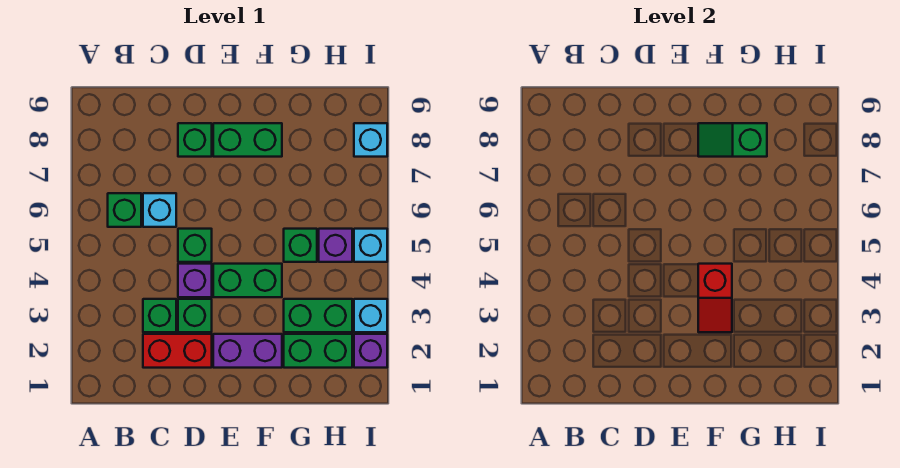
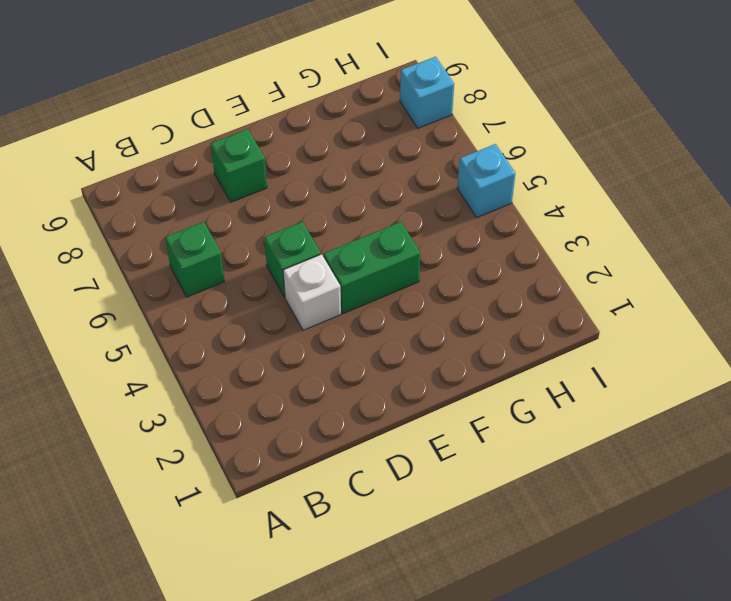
white 1x1 brick [283,254,341,330] -> purple 1x1 brick [178,264,212,297]
none -> red 1x2 brick [143,334,212,368]
none -> green 1x1 brick [143,299,176,332]
none -> cyan 1x1 brick [143,193,176,227]

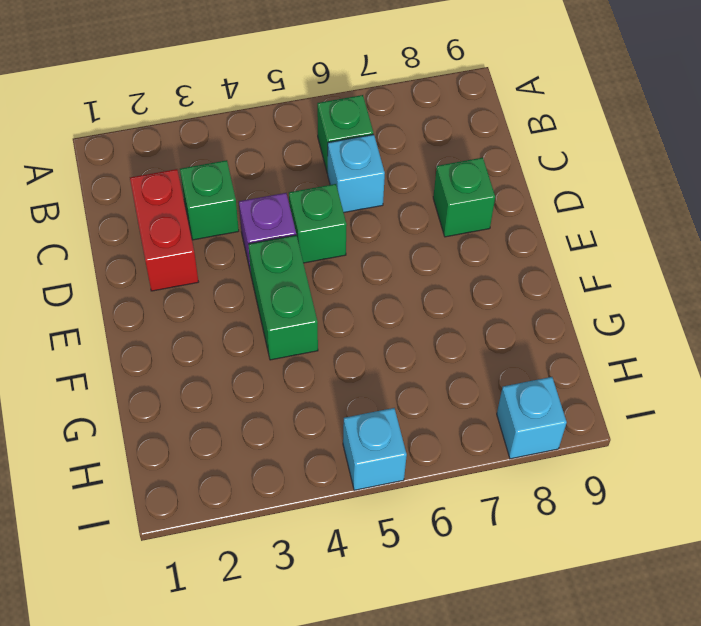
none -> green 1x1 brick [178,299,212,332]
none -> purple 1x2 brick [213,334,282,368]
none -> green 1x2 brick [213,123,282,157]

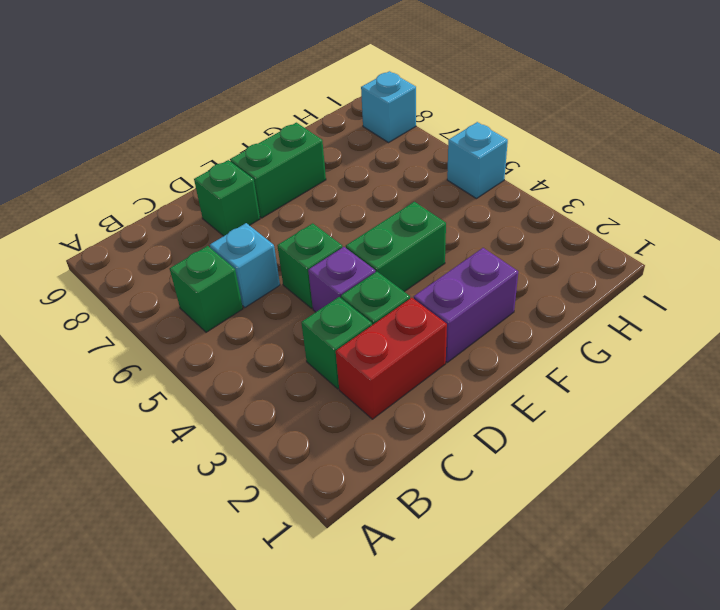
none -> green 1x2 brick [284,334,352,368]
none -> green 1x2 brick [284,299,352,332]
none -> green 1x1 brick [284,229,317,262]

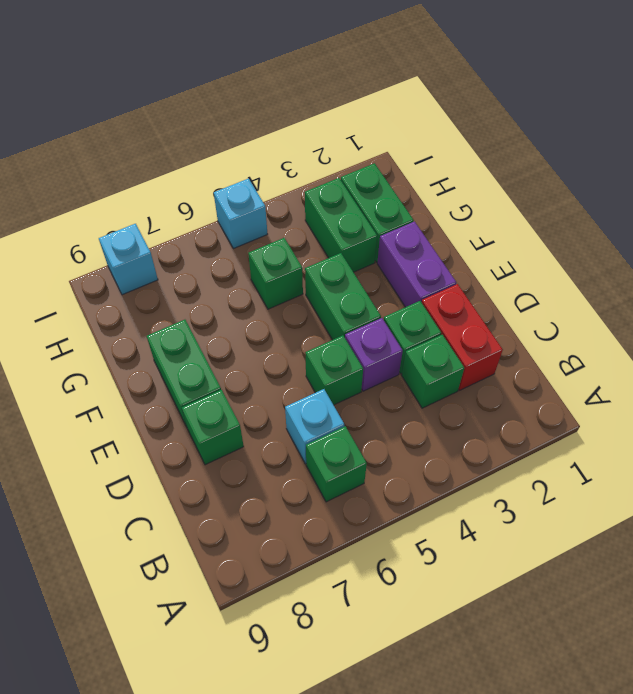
none -> purple 1x1 brick [319,229,352,262]
none -> purple 1x1 brick [354,334,387,368]
none -> cyan 1x1 brick [354,299,387,332]

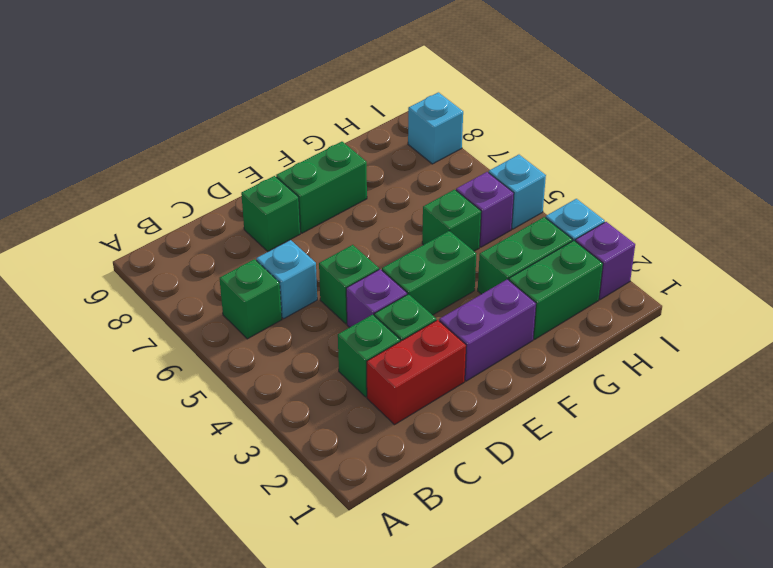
none -> red 1x2 slope [698,264,732,332]
none -> green 1x2 slope [698,123,767,157]

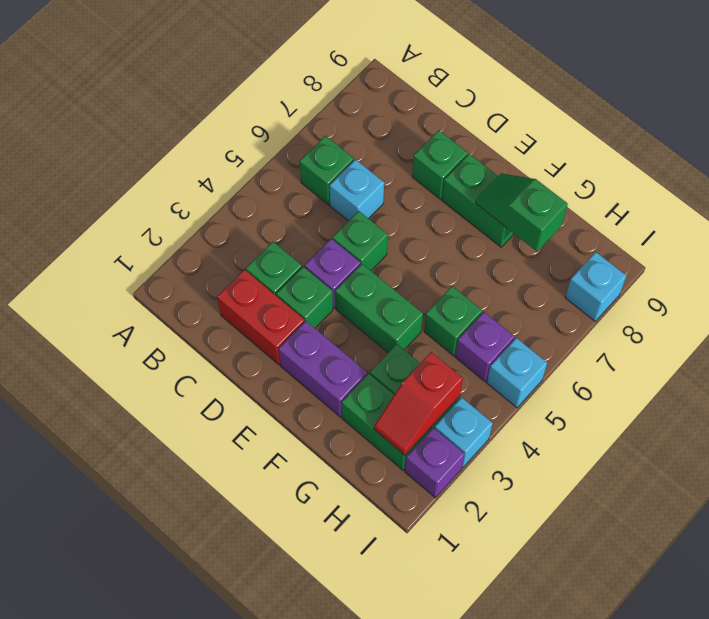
red 1x2 slope [374,352,463,455] -> red 1x2 slope moved to [698,264,732,332]

